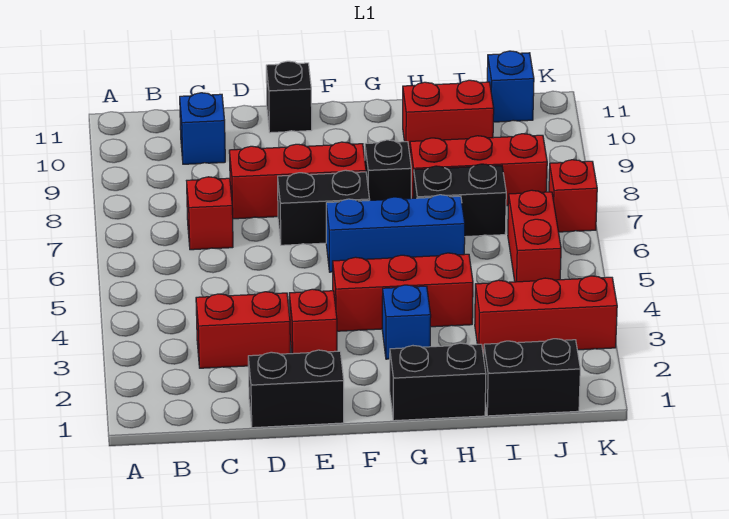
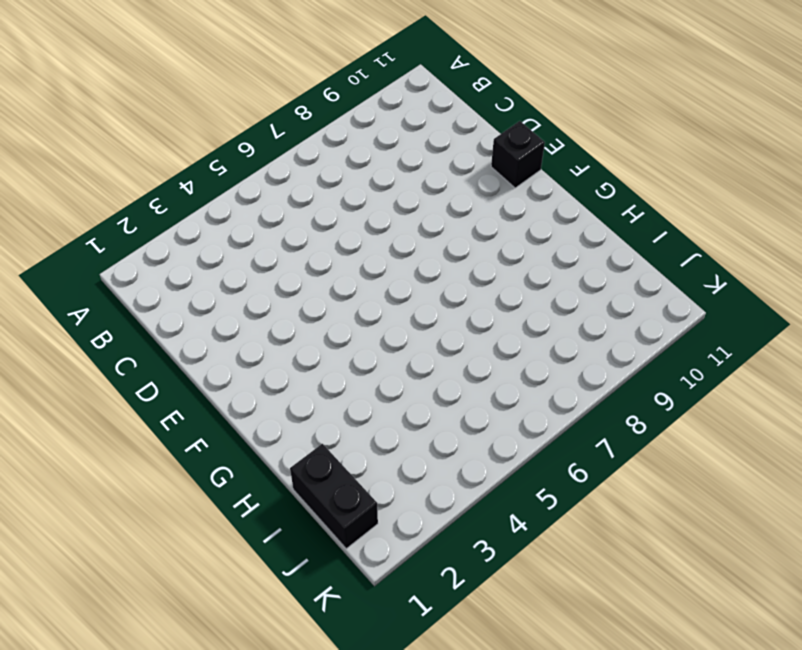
none -> red 1x2 brick [196,292,290,368]
none -> red 1x1 brick [187,177,233,250]
none -> blue 1x1 brick [180,93,225,164]

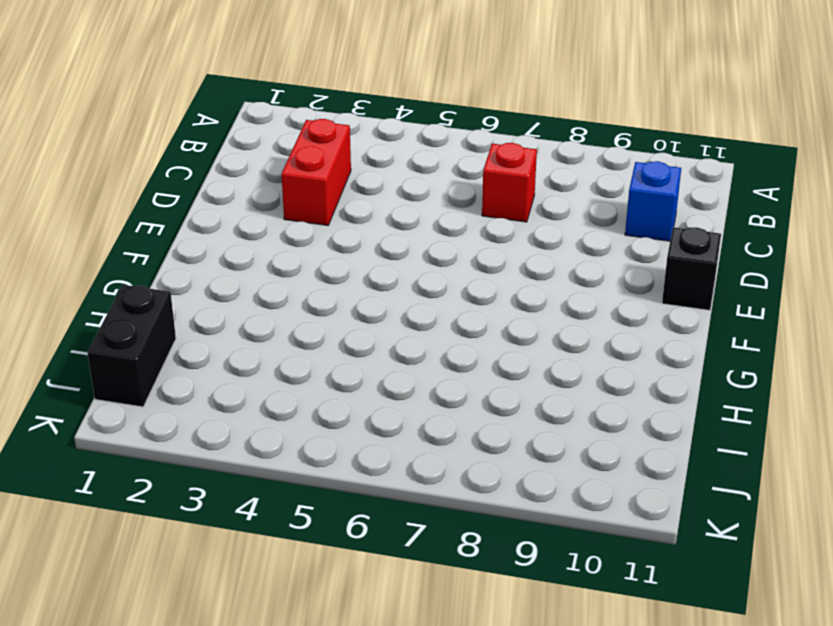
none -> black 1x2 brick [248,350,344,428]
none -> red 1x3 brick [229,142,366,219]
none -> red 1x1 brick [289,289,337,354]

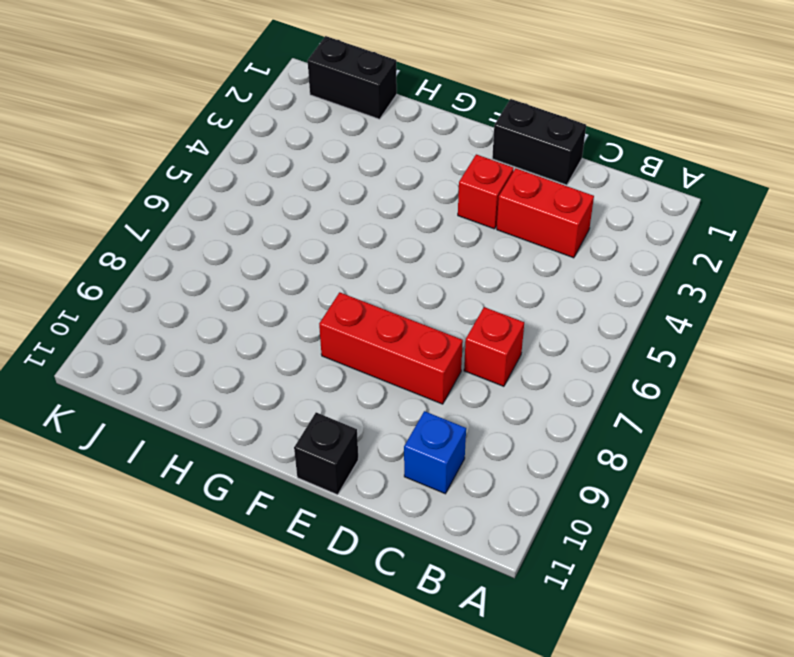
none -> black 1x2 brick [278,170,370,245]
none -> red 1x3 brick [333,253,473,331]
none -> blue 1x3 brick [326,195,465,272]

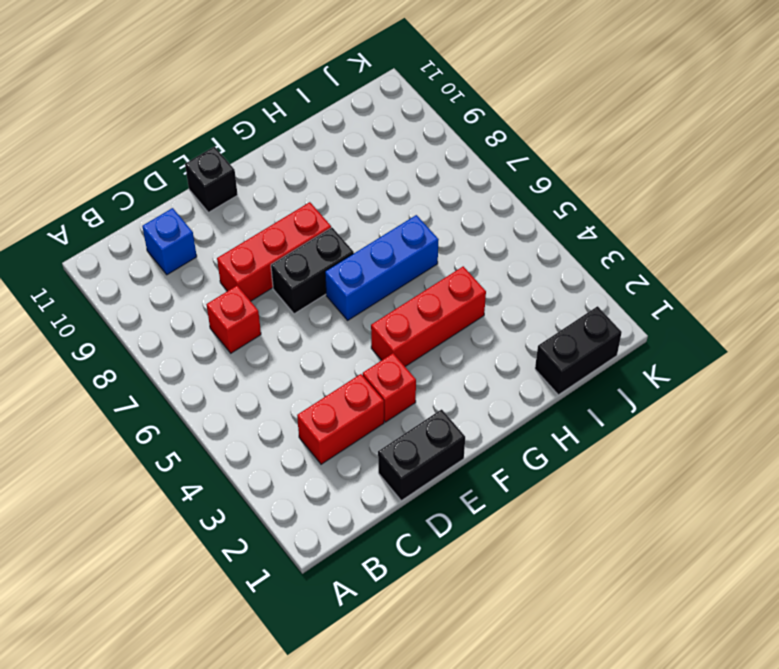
none -> black 1x2 brick [390,343,486,421]
none -> blue 1x1 brick [382,285,431,359]
none -> black 1x1 brick [365,140,411,200]

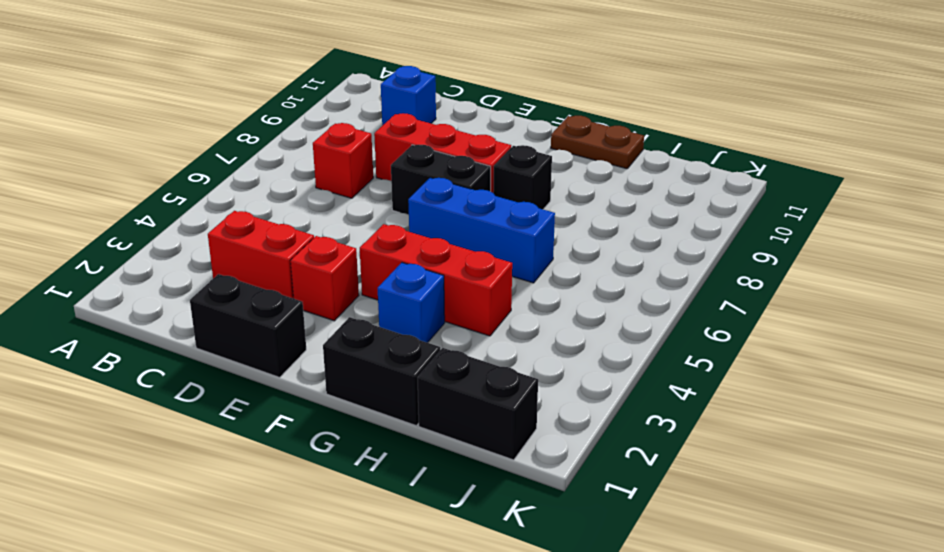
brown 1x2 plate [551,116,644,169] -> none
none -> black 1x1 brick [266,61,312,133]
none -> black 1x2 brick [414,164,506,237]
none -> red 1x3 brick [410,134,547,206]

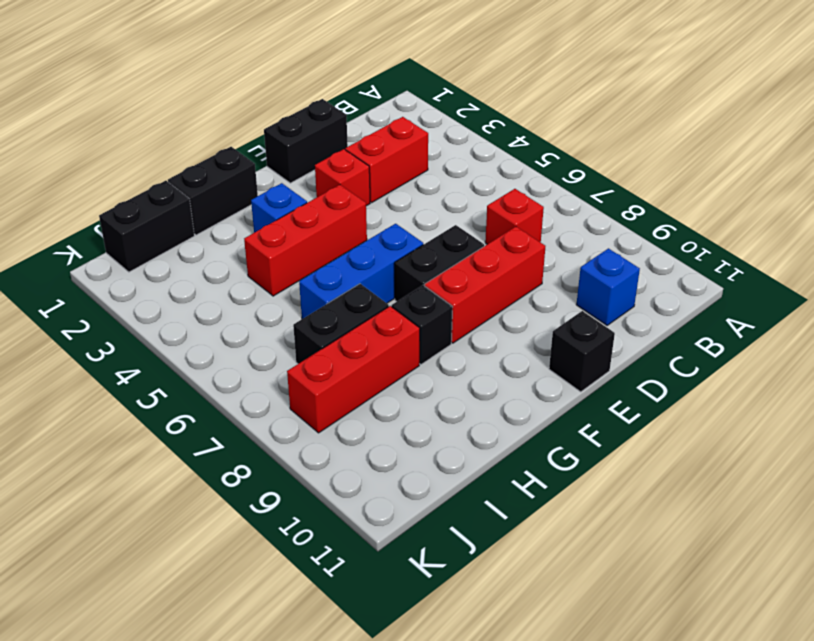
none -> red 1x2 brick [403,80,494,154]
none -> red 1x3 brick [475,276,617,354]
none -> red 1x2 brick [508,190,561,282]

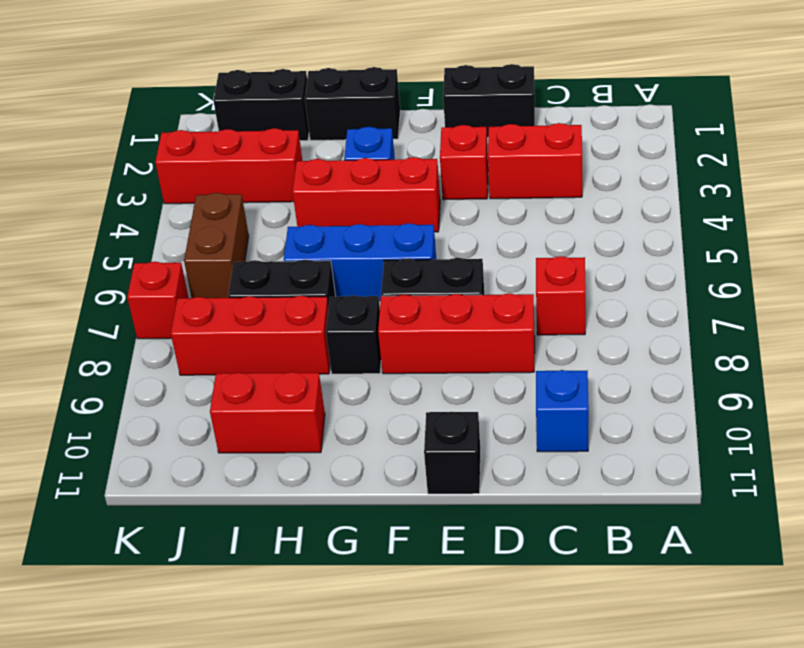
brown 1x2 brick [184,193,249,298] -> red 1x2 brick [508,190,561,282]
none -> blue 1x1 brick [487,51,534,122]

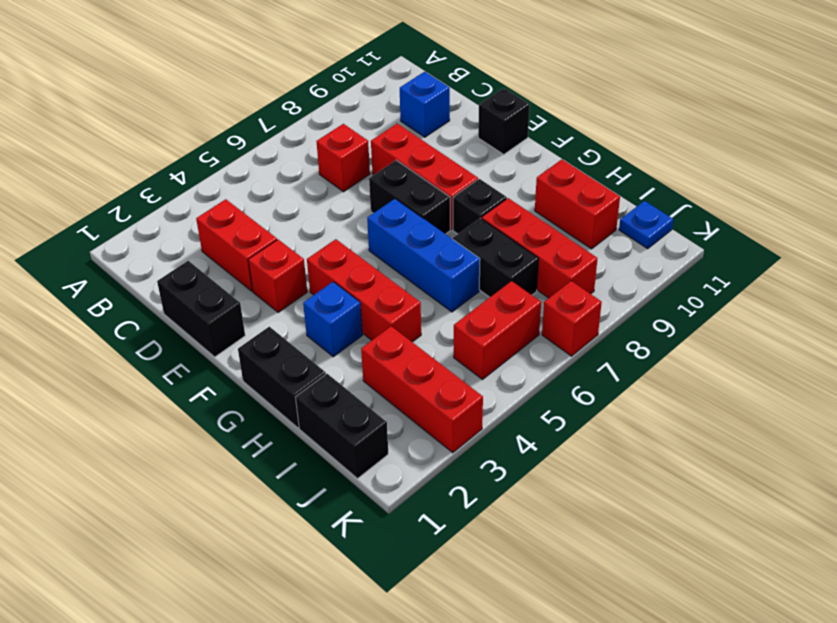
blue 1x1 plate [619,201,673,249] -> blue 1x1 brick [487,51,534,122]

